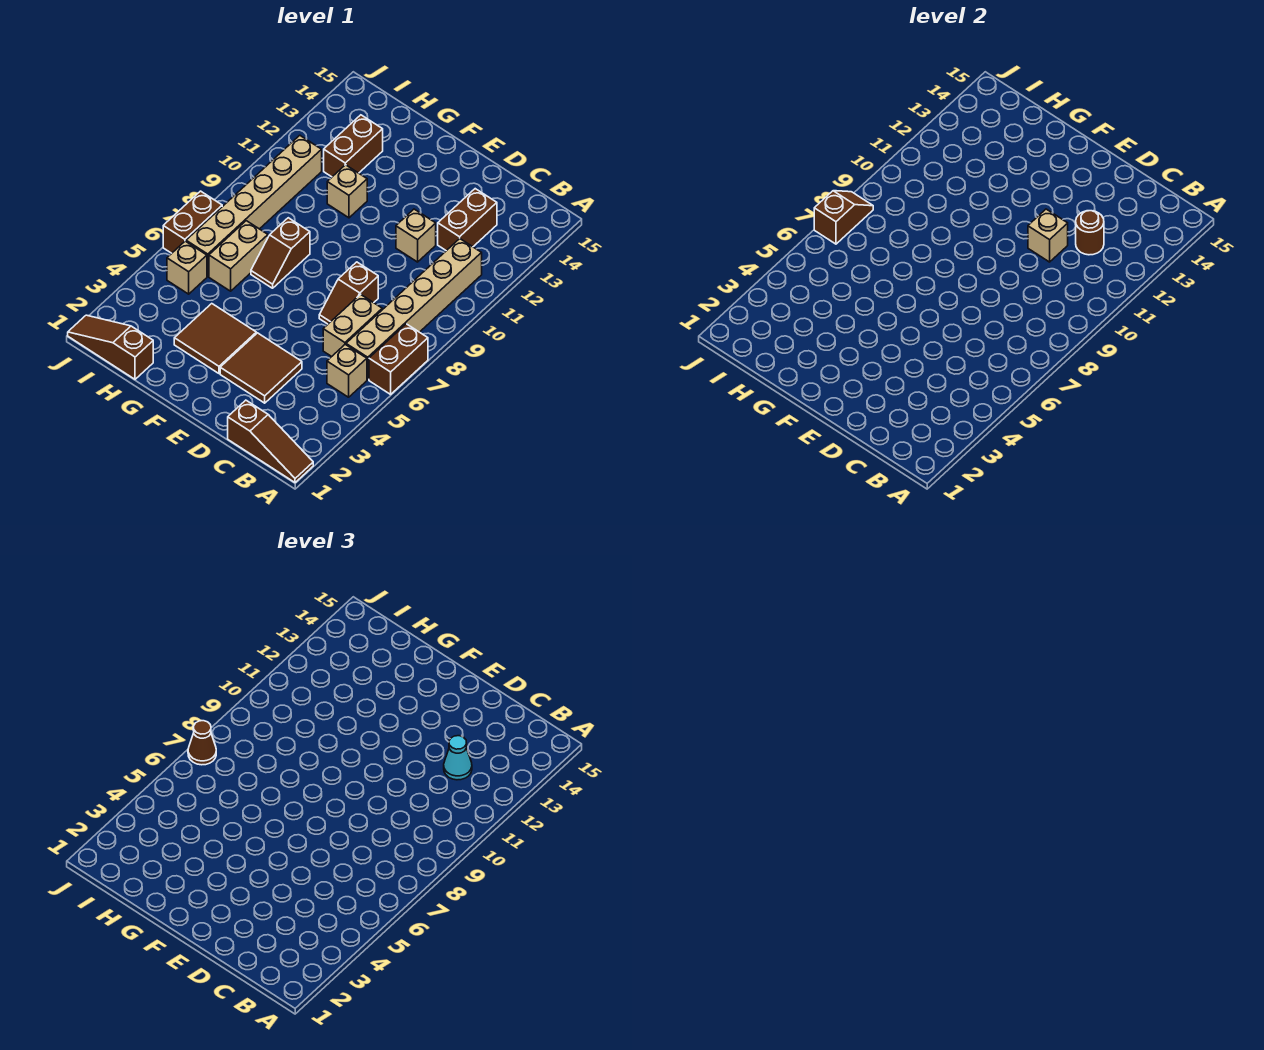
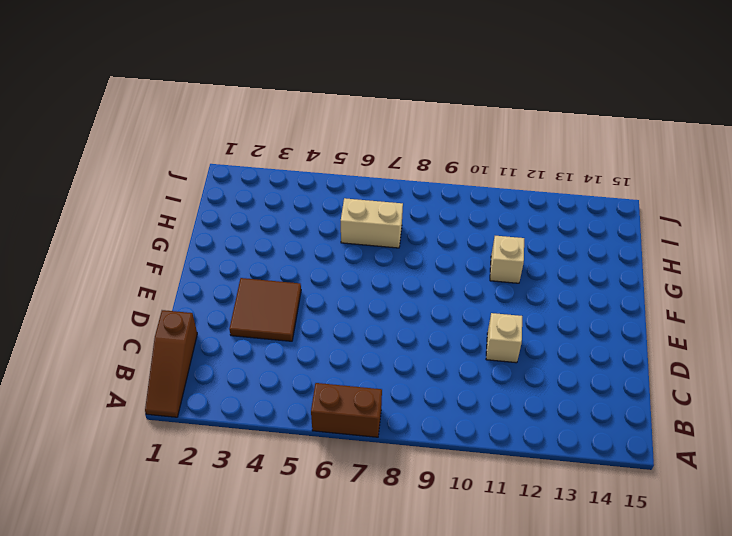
none -> tan 1x1 brick [327,344,367,397]
none -> tan 1x6 brick [346,239,482,380]
none -> tan 1x2 brick [323,294,382,357]

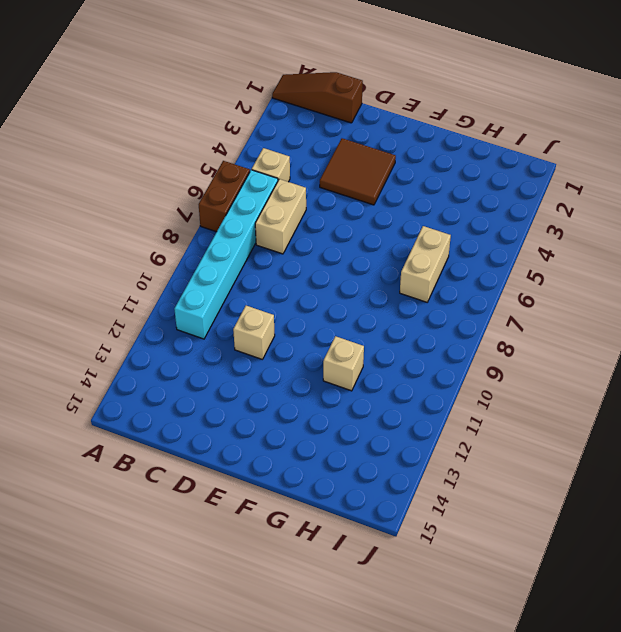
cyan 1x6 brick [174,170,278,339] -> tan 1x6 brick [346,239,482,380]
none -> brown 1x2 brick [438,189,497,251]
none -> brown 1x2 slope [319,262,378,324]
none -> brown 2x2 tile [174,304,256,373]

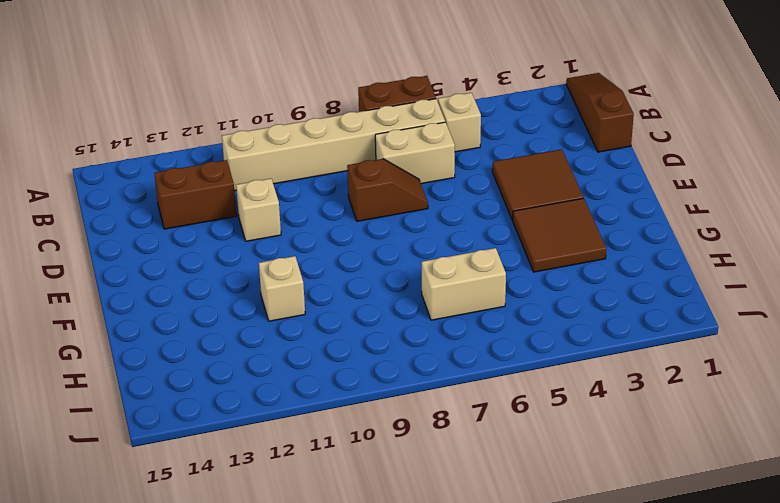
none -> brown 1x2 slope [251,218,310,288]
none -> brown 1x3 slope [68,315,153,379]
none -> brown 1x2 brick [324,115,383,177]

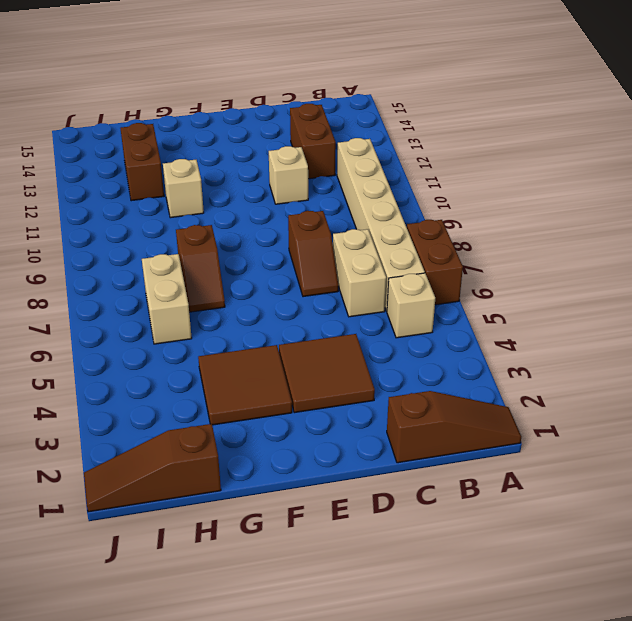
none -> tan 1x1 brick [167,241,207,294]
none -> tan 1x6 brick [186,135,322,276]
none -> brown 1x2 brick [163,191,222,253]

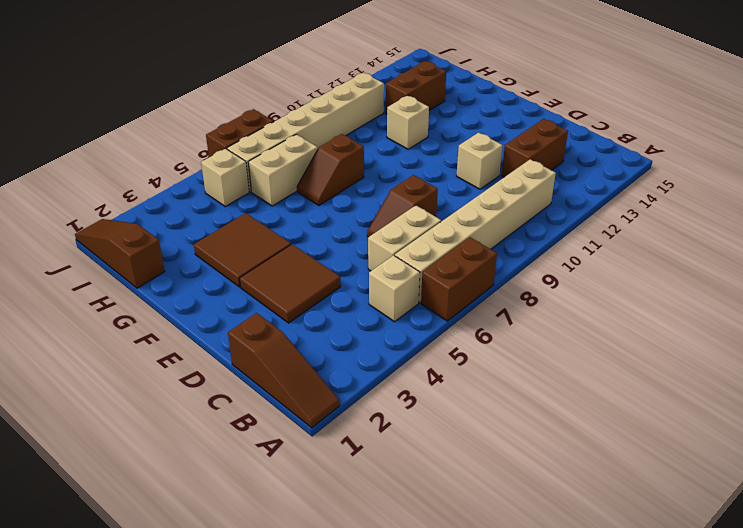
none -> brown 1x1 round brick [1076,211,1104,255]
none -> tan 1x1 brick [1028,209,1068,262]
none -> brown 1x2 slope [814,191,873,244]

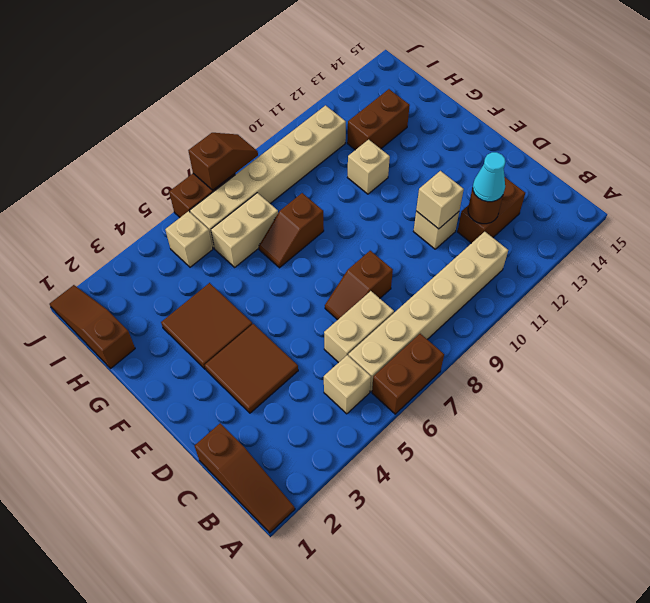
none -> brown 1x1 cone [188,721,216,765]

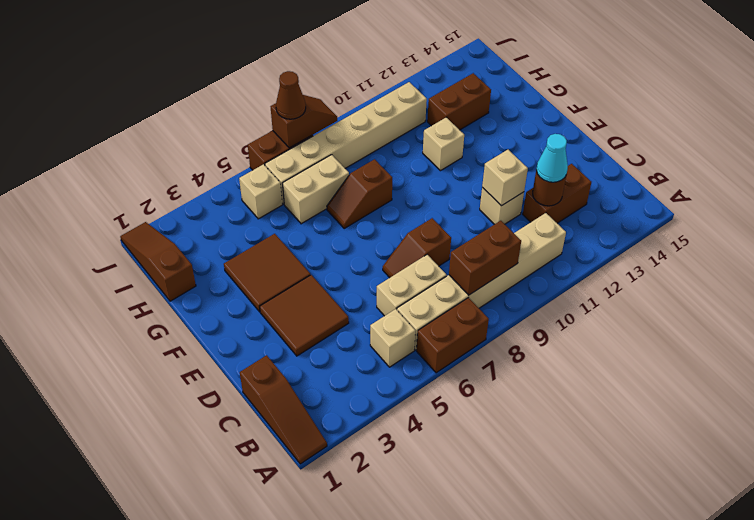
brown 1x2 brick [449,221,521,295] -> none

